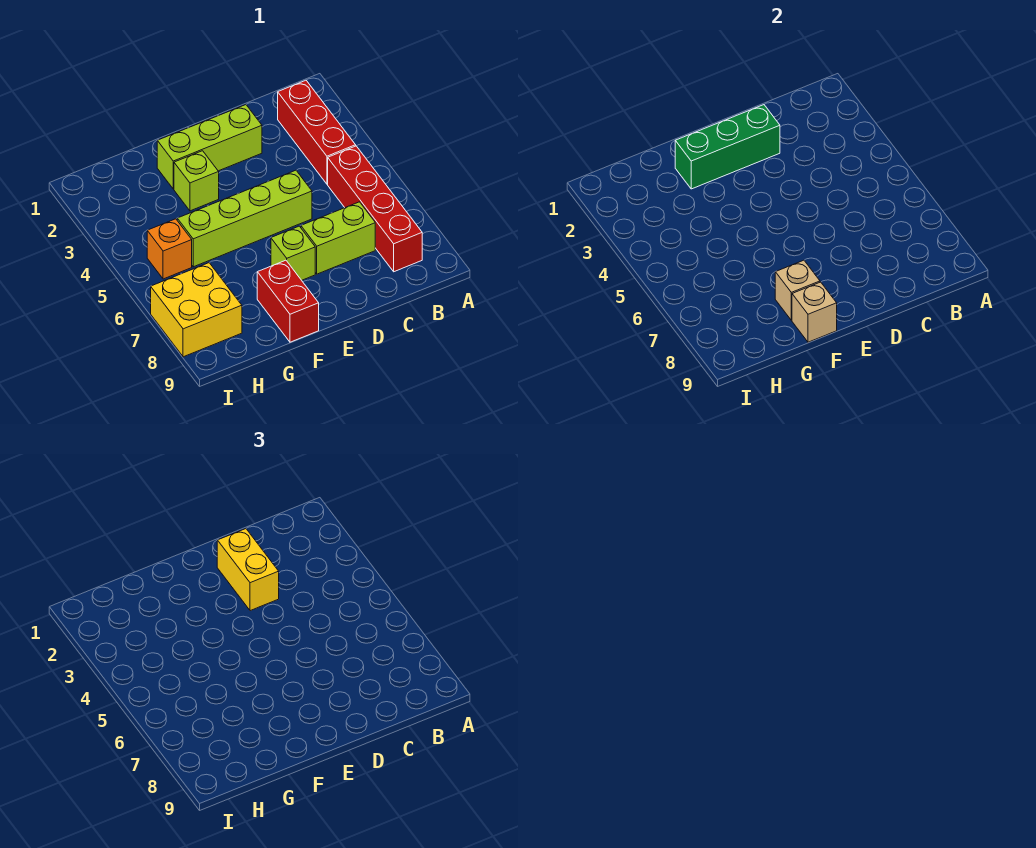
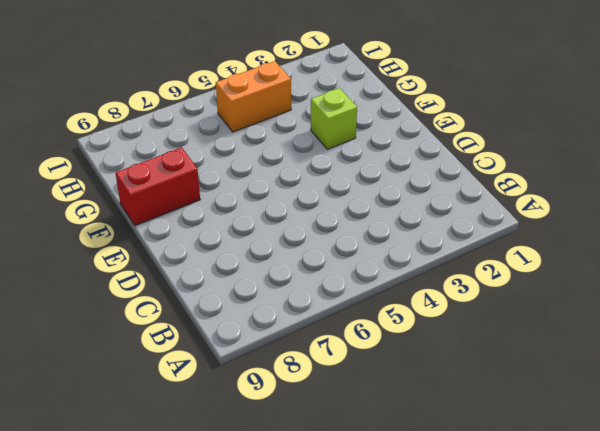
orange 1x2 brick [216,61,291,132] -> orange 1x1 brick [147,219,192,279]
none -> red 1x3 brick [278,80,356,184]
none -> red 1x4 brick [328,146,422,272]
none -> lime 1x2 brick [301,202,375,274]

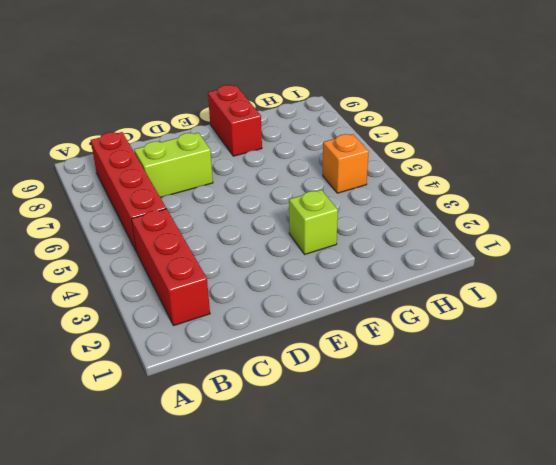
none -> lime 1x3 brick [157,105,262,189]
none -> lime 1x4 brick [177,170,312,267]
none -> lime 1x1 brick [271,226,315,280]

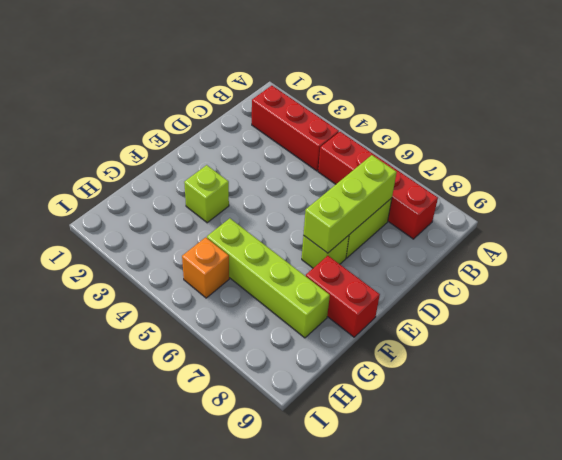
lime 1x3 brick [304,155,397,253] -> lime 1x3 brick moved to [157,105,262,189]
lime 1x4 brick [207,218,330,338] -> lime 1x4 brick turned to [177,170,312,267]
none -> yellow 2x2 brick [151,263,242,357]
none -> green 1x3 brick [675,105,780,189]
none -> tan 1x1 brick [775,260,820,320]

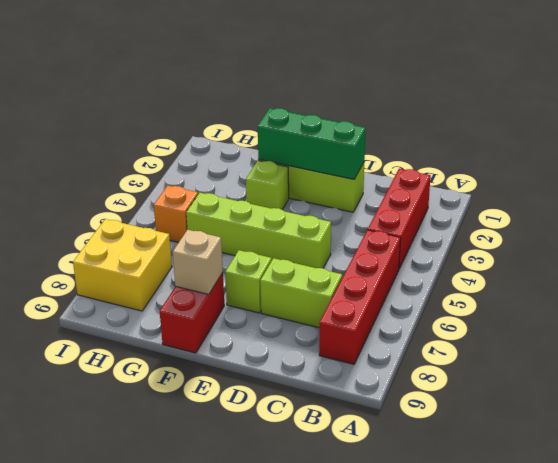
none -> tan 1x1 brick [792,282,837,342]
none -> yellow 1x2 brick [217,529,279,611]

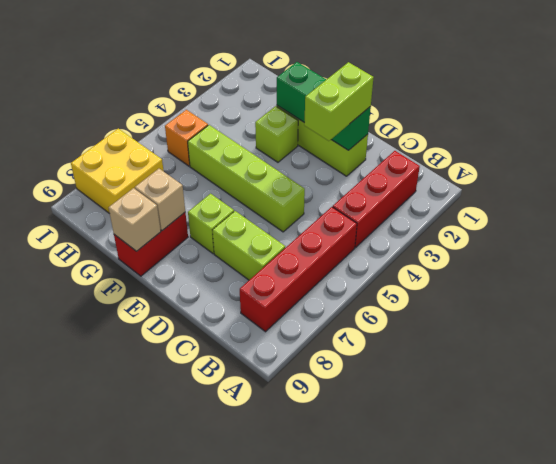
lime 1x2 brick [304,62,374,141] -> yellow 1x2 brick [217,529,279,611]

